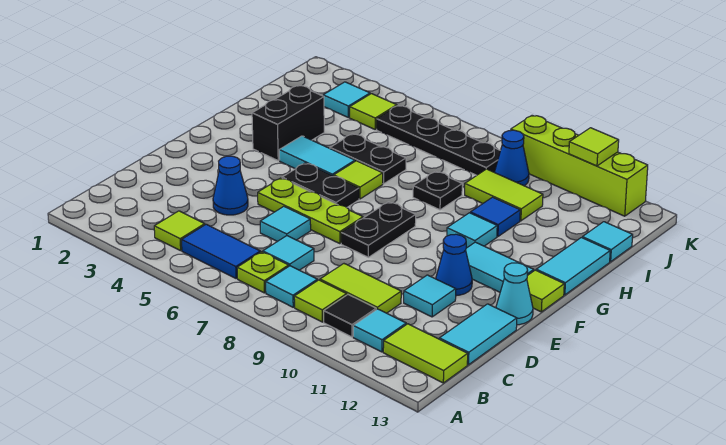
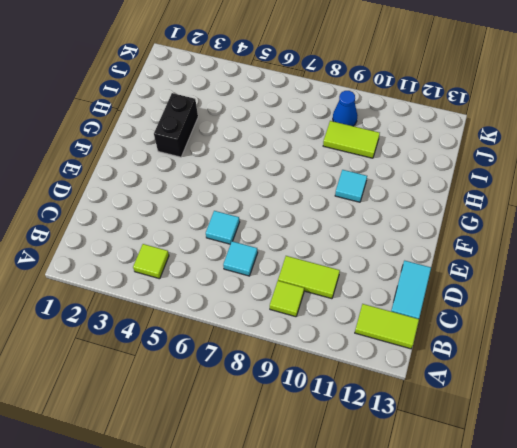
none -> blue 1x2 tile [182,224,260,279]
none -> lime 1x1 plate [237,252,289,293]
none -> cyan 1x1 tile [266,266,317,307]
none -> black 1x1 tile [324,295,376,337]

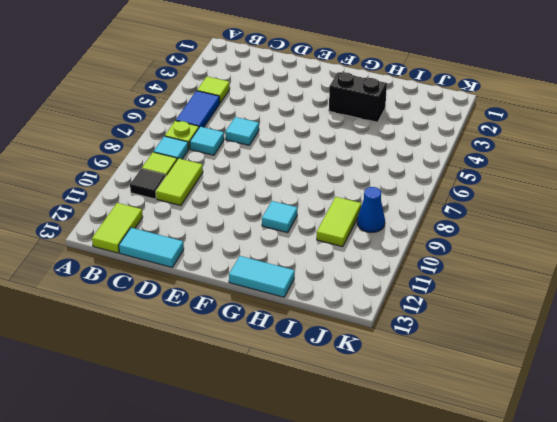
none -> cyan 1x1 tile [353,309,406,352]
none -> blue 1x1 cone [213,156,248,215]
none -> cyan 1x1 tile [404,275,456,317]
none -> lime 1x3 plate [258,178,363,244]

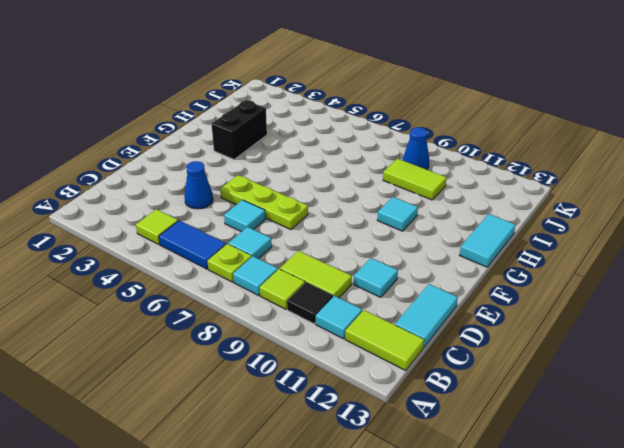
none -> black 1x2 plate [341,202,416,257]
none -> blue 1x1 cone [436,234,472,296]
none -> cyan 1x1 cone [496,263,533,325]
none -> black 1x2 plate [282,163,359,207]

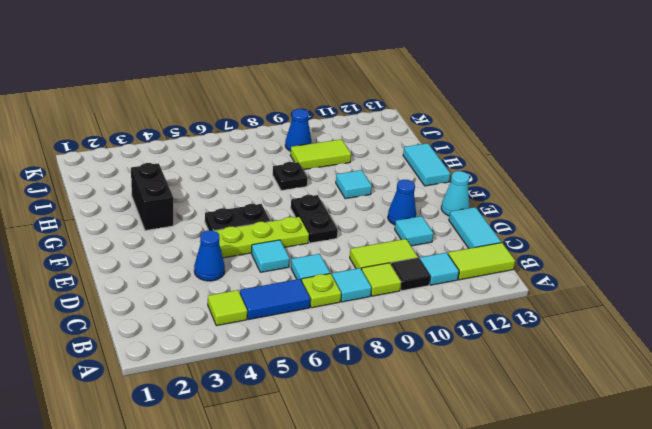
none -> cyan 1x2 tile [466,242,534,292]
none -> lime 1x1 tile [527,270,564,312]
none -> cyan 1x2 tile [279,136,355,176]
none -> lime 1x1 tile [334,161,383,199]

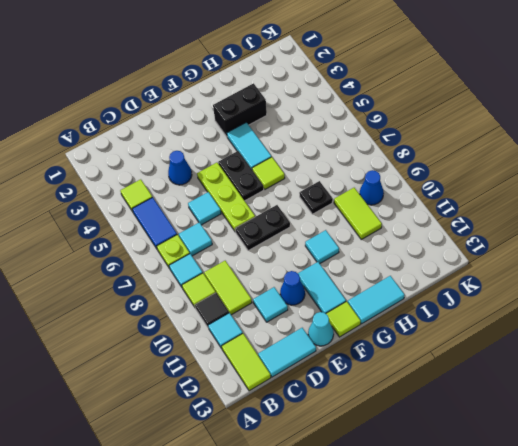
none -> black 1x2 plate [330,134,406,184]
none -> blue 1x1 tile [471,197,520,237]
none -> cyan 1x1 tile [582,222,633,262]
none -> cyan 1x1 tile [323,82,370,118]

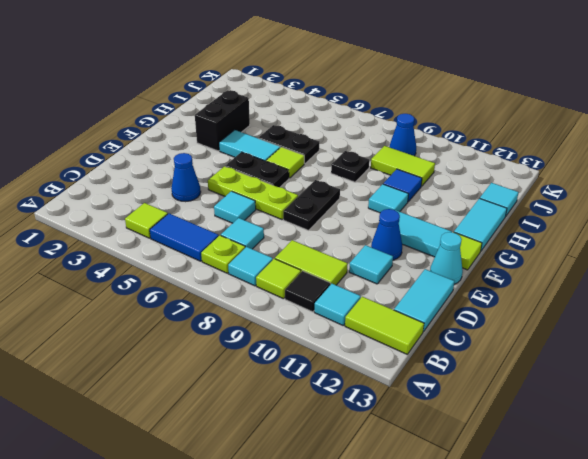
none -> cyan 1x1 tile [323,82,370,118]
none -> lime 1x1 tile [350,94,397,129]
none -> black 1x4 plate [377,105,500,175]
none -> lime 1x4 brick [511,115,648,216]

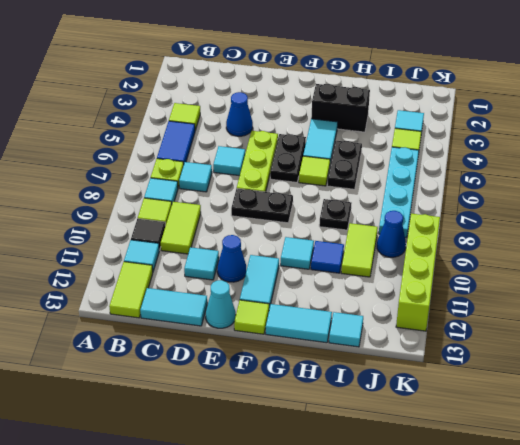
cyan 1x4 plate [379,147,419,237] -> black 1x4 plate [377,105,500,175]
none -> lime 1x1 tile [569,128,619,166]

